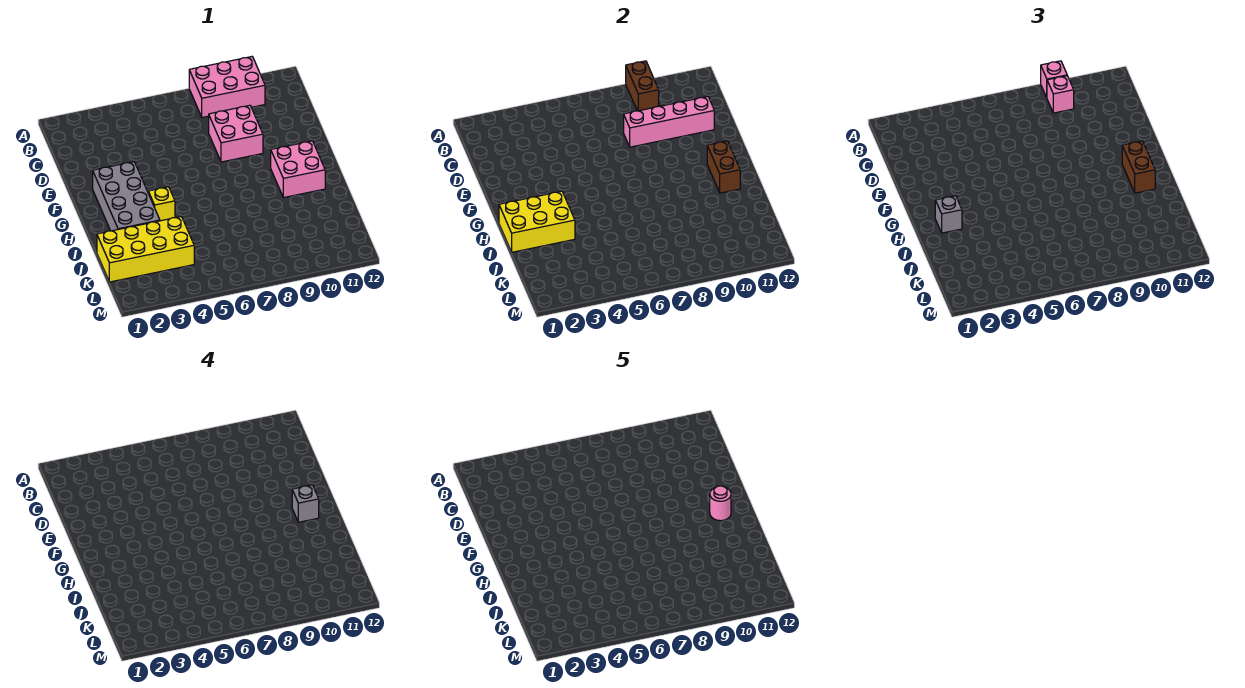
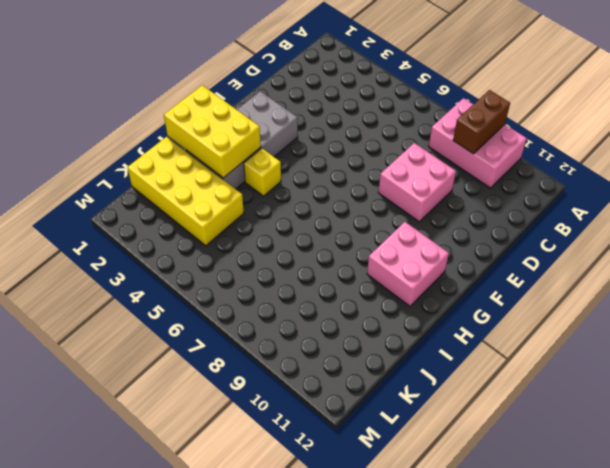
none -> pink 1x4 brick [624,97,714,147]
none -> brown 1x2 brick [707,141,740,193]
none -> pink 1x1 brick [1041,61,1067,97]

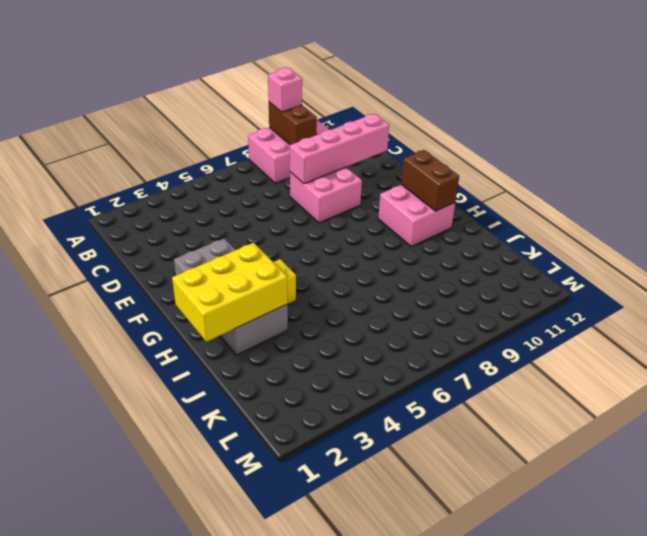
none -> yellow 2x4 brick [97,217,194,282]
none -> pink 1x1 brick [1047,76,1074,113]
none -> brown 1x2 brick [1122,141,1155,193]

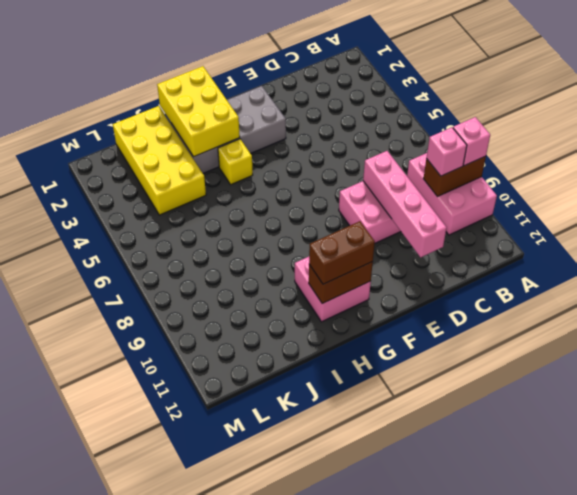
none -> grey 1x1 brick [935,196,962,233]
none -> grey 1x1 brick [292,485,319,522]
none -> pink 1x1 round brick [710,486,731,521]

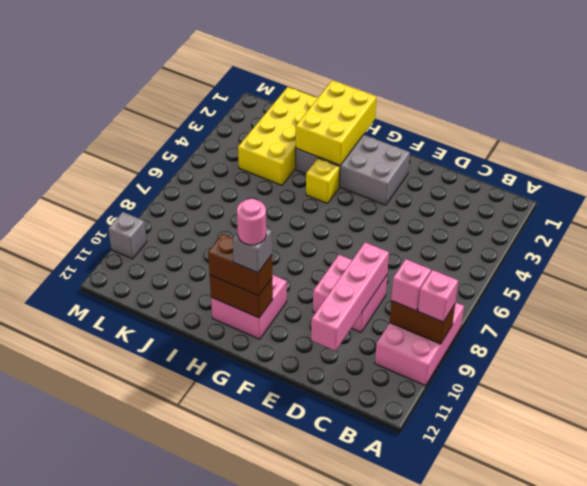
grey 1x1 brick [108,212,147,259] -> grey 1x1 brick moved to [935,196,962,233]

